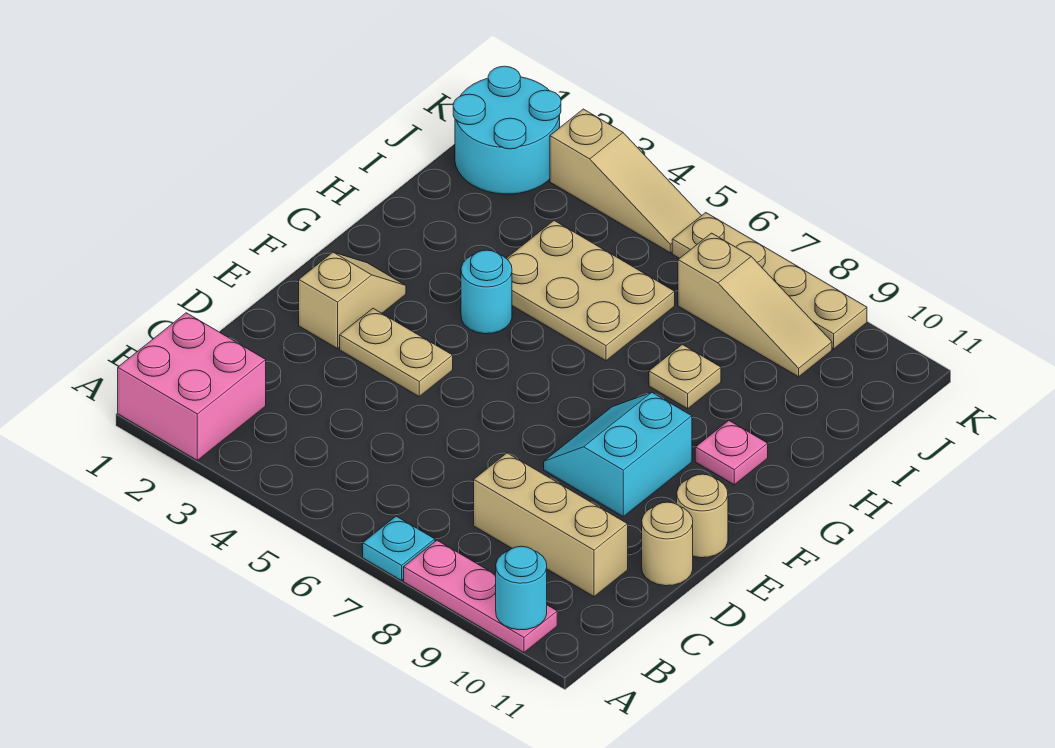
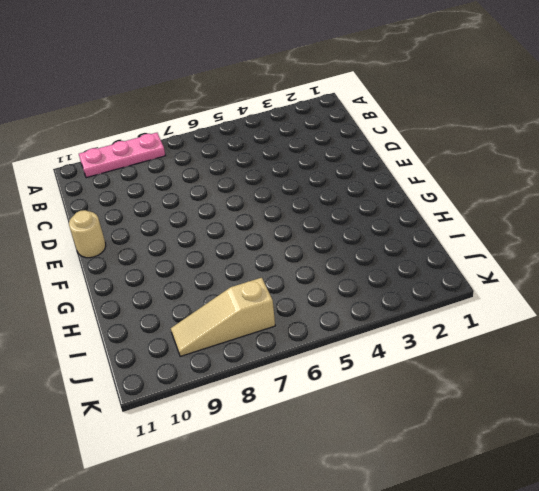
none -> pink 2x2 brick [118,313,266,460]
none -> cyan 1x1 plate [363,516,435,581]
none -> tan 1x3 brick [474,453,628,597]

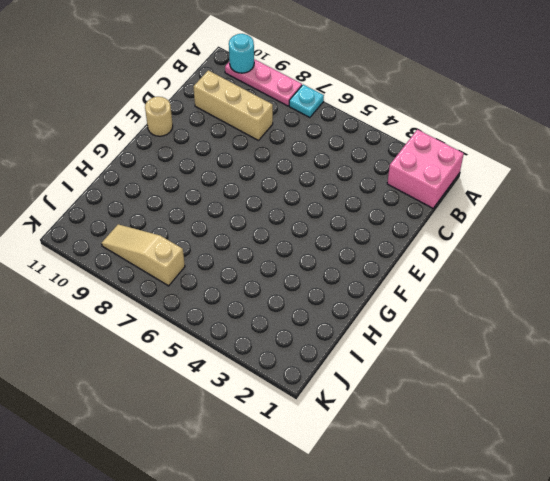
none -> tan 1x1 round brick [642,502,693,586]
none -> tan 1x2 slope [299,252,406,349]
none -> tan 1x2 plate [340,308,453,396]

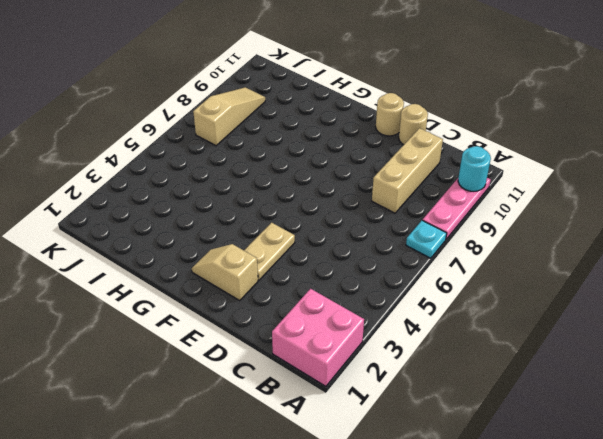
none -> cyan 2x2 slope [544,393,692,517]
none -> cyan 1x1 round brick [461,250,512,334]
none -> pink 1x1 plate [695,421,768,485]

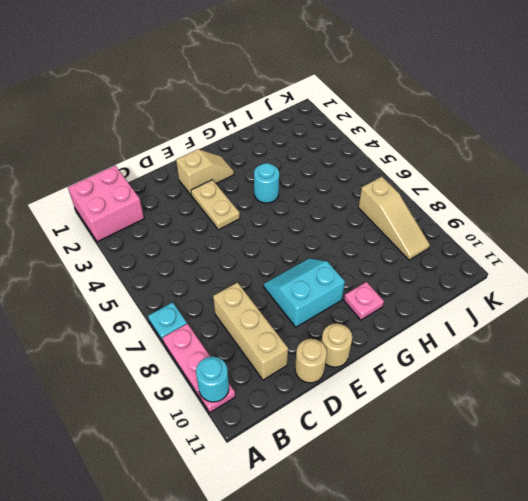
none -> tan 2x3 plate [506,221,675,361]
none -> tan 1x1 plate [649,344,721,409]
none -> cyan 2x2 round brick [453,66,561,194]

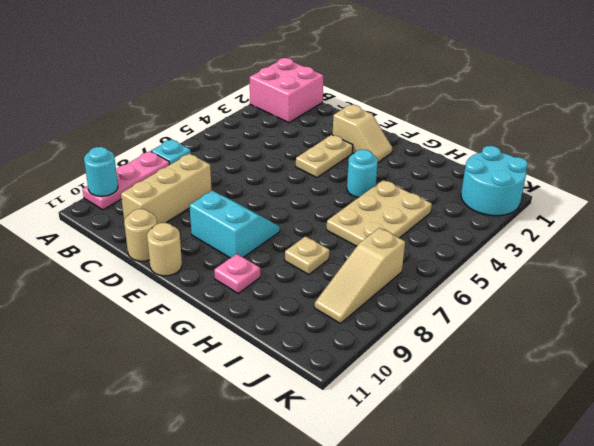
none -> tan 1x3 slope [550,109,702,253]
none -> tan 1x4 plate [672,213,867,349]

